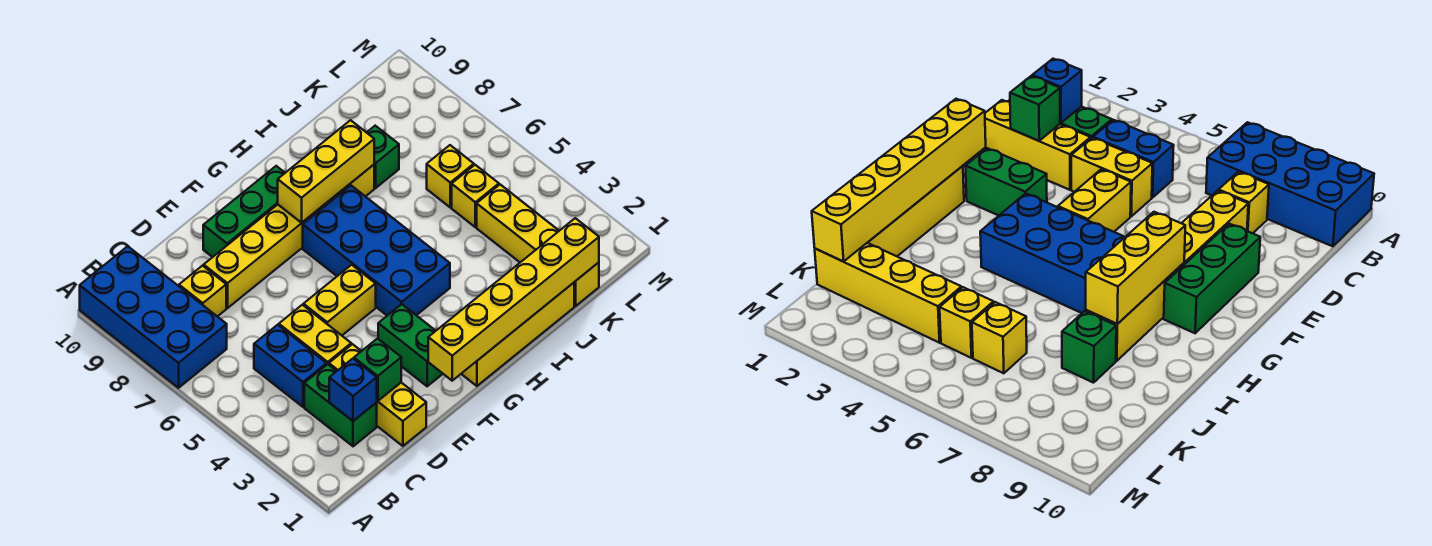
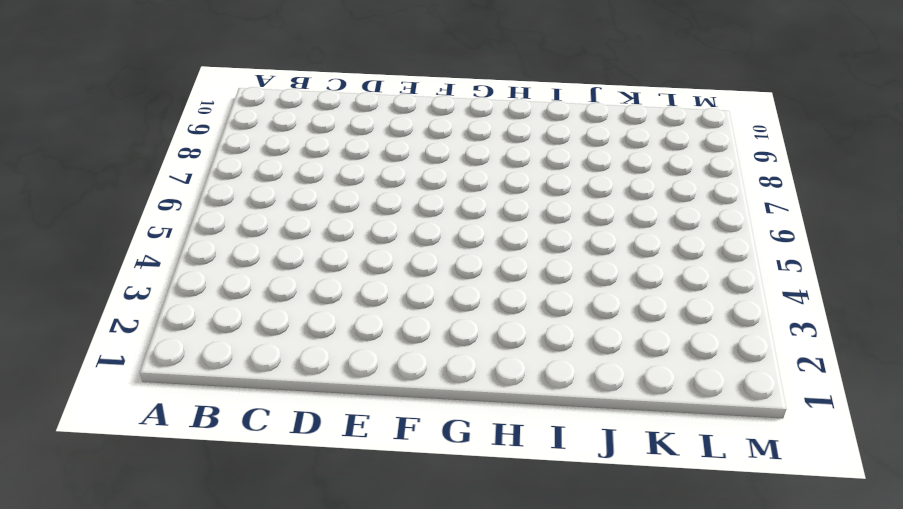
none -> blue 2x4 brick [80,246,227,388]
none -> green 1x2 brick [304,364,377,446]
none -> blue 1x2 brick [254,325,327,407]

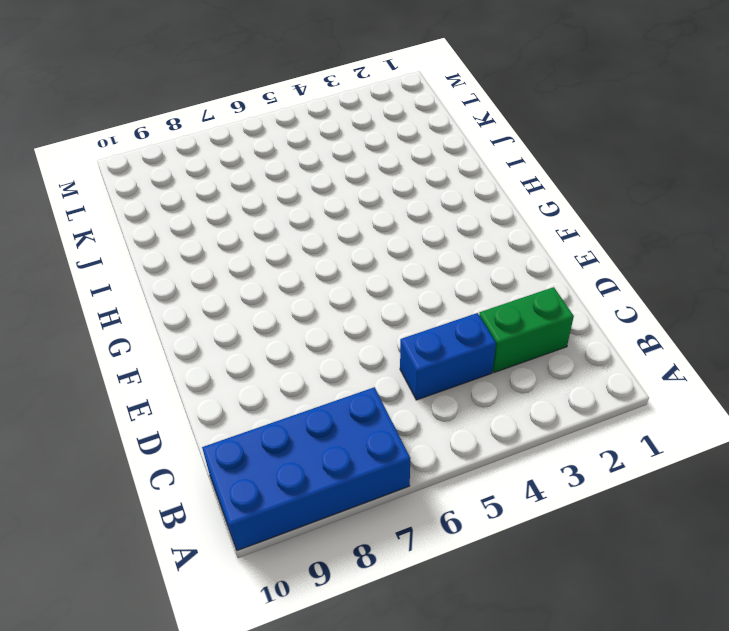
none -> yellow 1x1 brick [179,266,226,317]
none -> yellow 1x3 brick [329,344,426,446]
none -> yellow 1x2 brick [279,305,351,365]

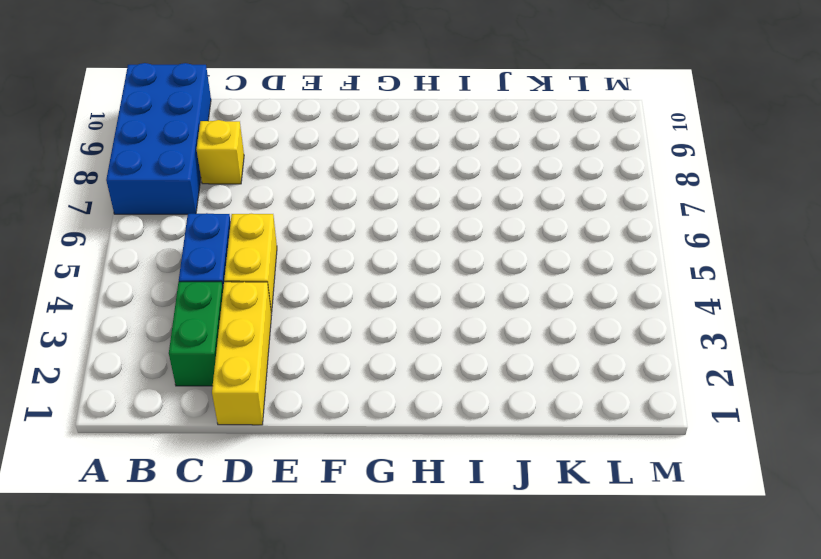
none -> yellow 1x6 brick [204,165,374,308]
none -> yellow 1x2 brick [304,265,376,335]
none -> green 1x3 brick [203,166,285,257]

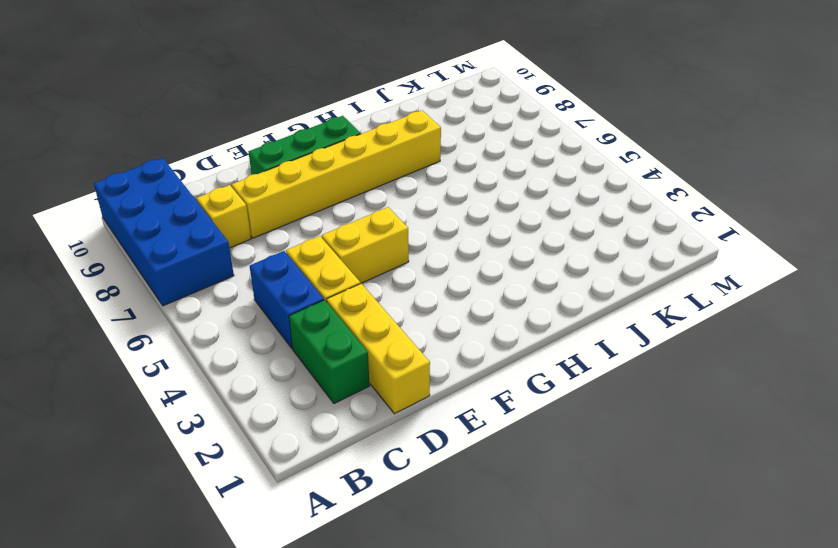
none -> green 1x2 brick [378,304,443,386]
none -> yellow 1x4 brick [461,283,574,386]
none -> blue 2x4 brick [303,185,450,316]

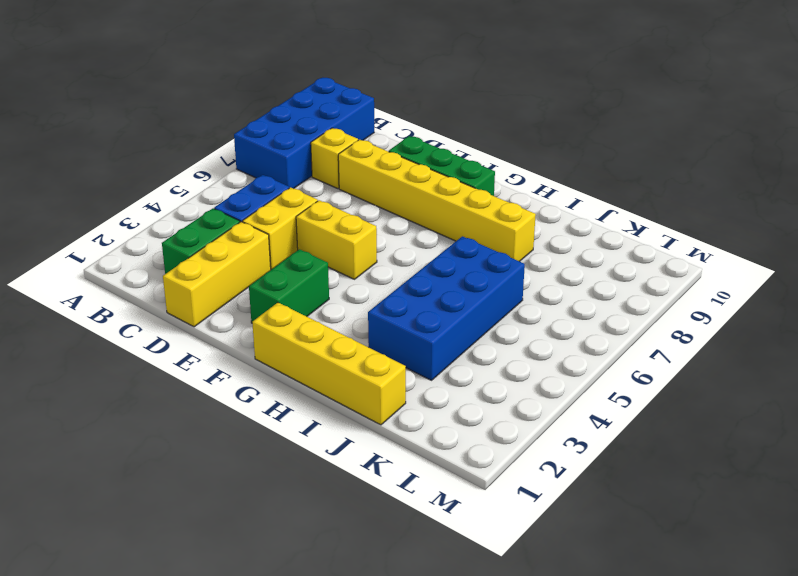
blue 2x4 brick [368,236,525,380] -> blue 2x4 brick moved to [303,185,450,316]
none -> green 1x1 brick [367,126,399,188]
none -> yellow 1x4 brick [477,185,599,306]
none -> yellow 1x1 brick [452,165,499,227]

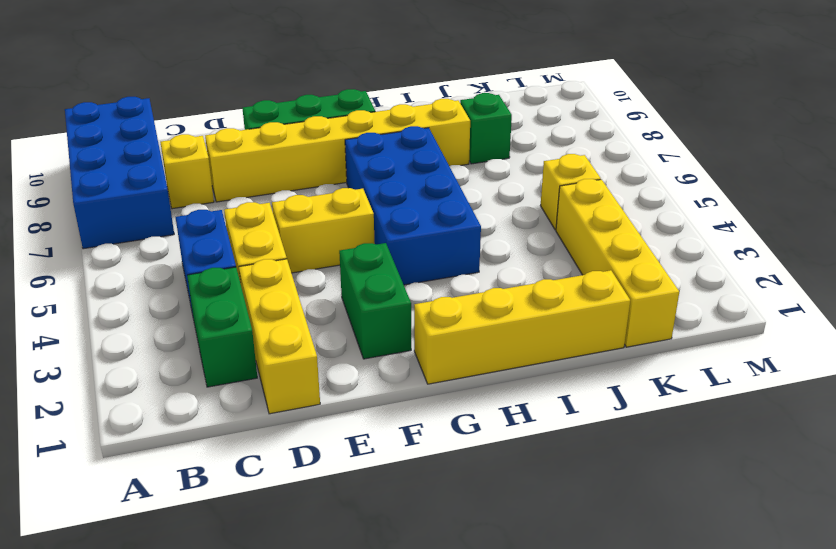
none -> yellow 1x1 brick [427,145,474,207]
none -> blue 1x1 brick [329,359,377,421]
none -> green 1x1 brick [354,339,401,401]

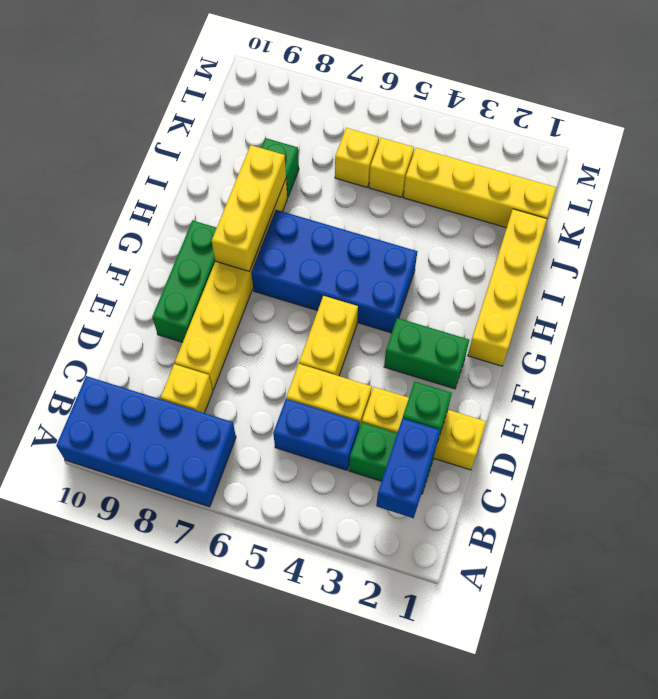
blue 1x2 brick [376,418,440,518] -> blue 1x1 brick [329,359,377,421]
none -> yellow 1x6 brick [428,218,599,381]

